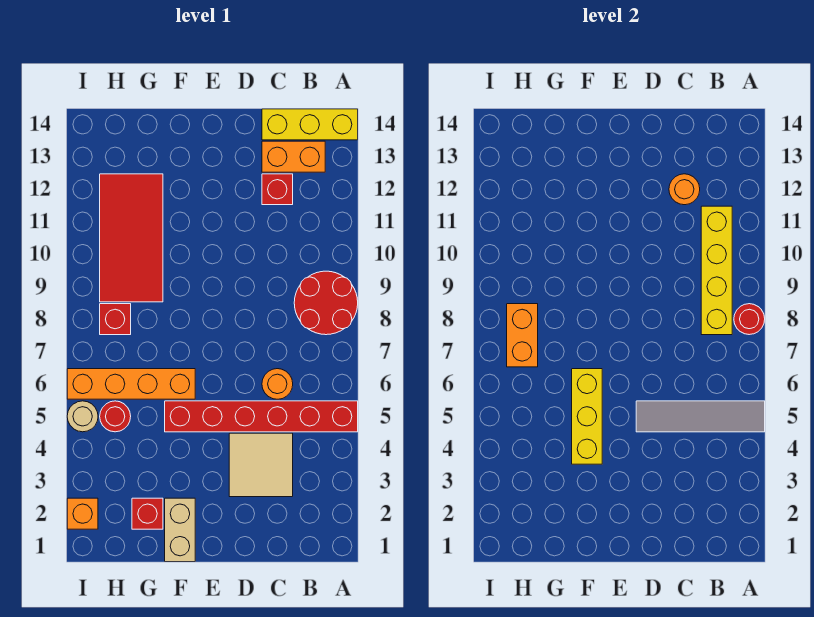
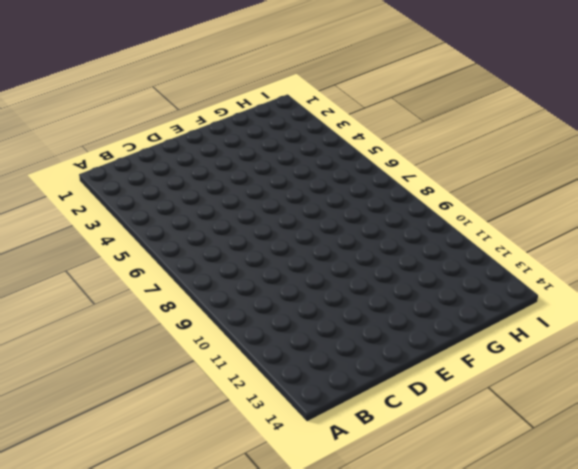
none -> red 1x6 brick [165,401,358,432]
none -> red 2x2 round brick [294,271,358,335]
none -> yellow 1x3 brick [262,109,358,140]

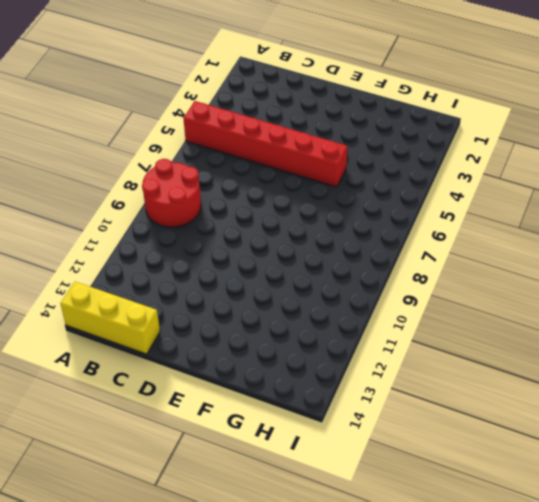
none -> orange 1x2 brick [262,141,325,172]
none -> tan 2x2 tile [229,433,293,497]
none -> orange 1x1 round brick [262,369,293,399]

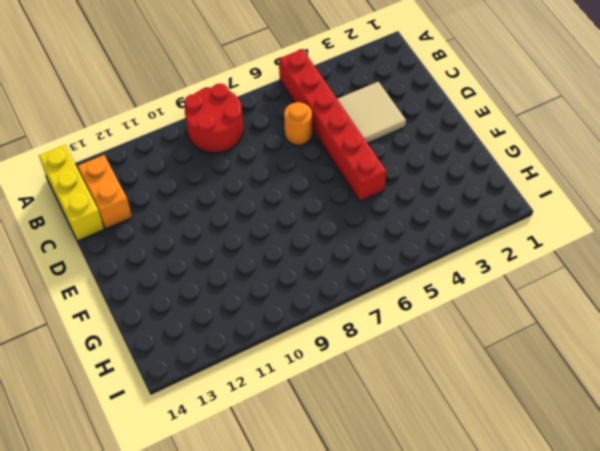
none -> red 1x1 brick [262,174,293,205]
none -> tan 1x2 brick [165,498,195,562]
none -> orange 1x4 brick [67,369,195,399]

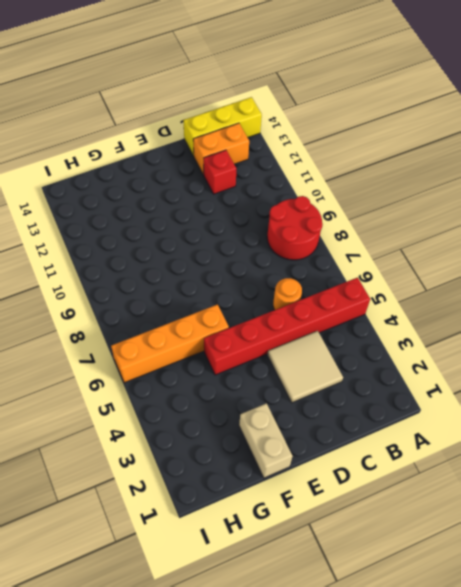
none -> red 1x1 brick [132,498,163,529]
none -> red 2x4 tile [100,174,163,302]
none -> red 1x1 round brick [100,401,131,432]

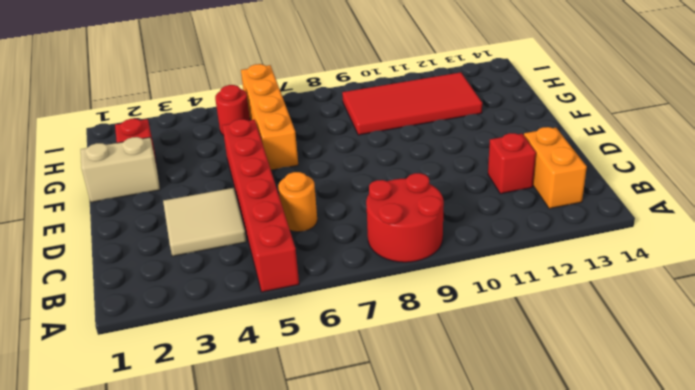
none -> yellow 1x3 brick [262,109,358,140]
none -> red 1x1 brick [100,304,131,335]
none -> orange 1x1 brick [67,498,98,529]

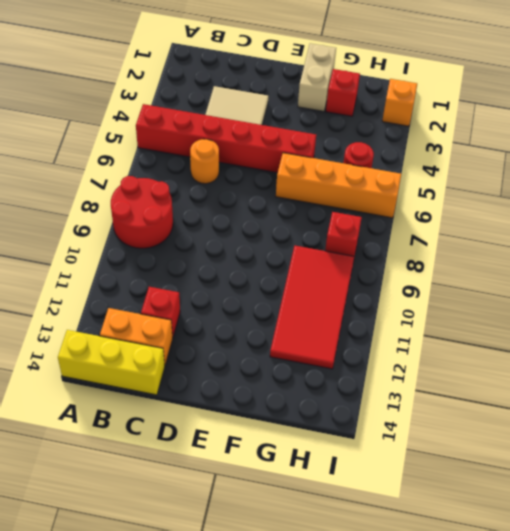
none -> tan 1x1 round brick [67,401,98,432]
none -> grey 1x4 tile [636,401,765,432]
none -> red 1x1 round brick [734,304,765,335]

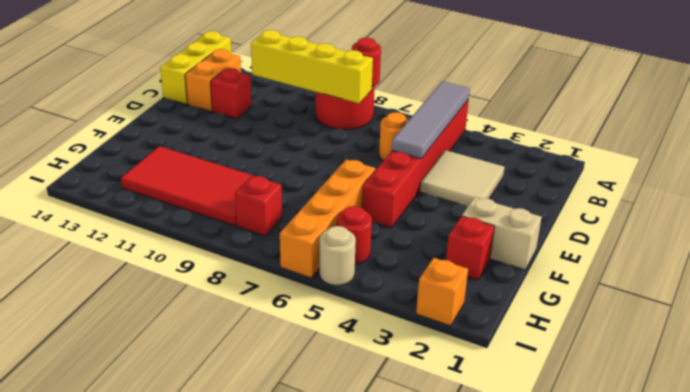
none -> orange 1x1 round brick [669,174,700,205]
none -> yellow 1x3 brick [572,369,602,464]
none -> orange 1x2 brick [507,304,538,367]

